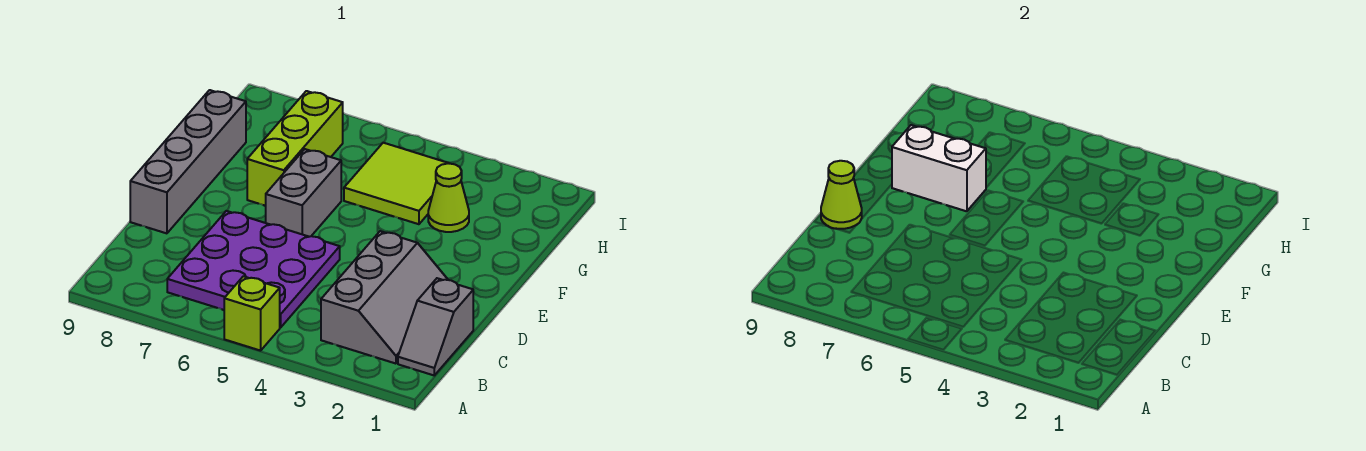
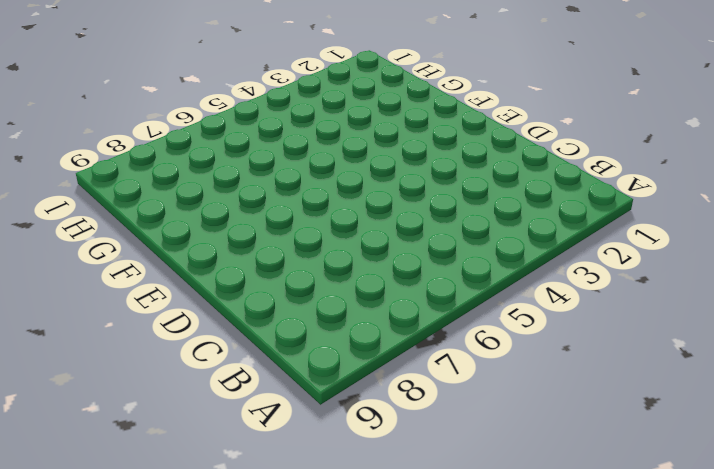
none -> lime 1x1 brick [224,276,280,351]
none -> grey 1x2 slope [398,278,473,375]

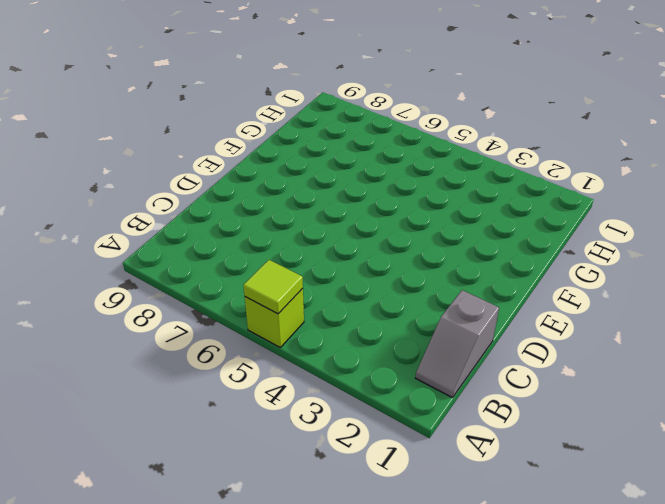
lime 1x1 tile [243,260,303,314] -> none
none -> grey 2x3 slope [321,231,448,364]
none -> purple 3x3 plate [167,211,340,328]

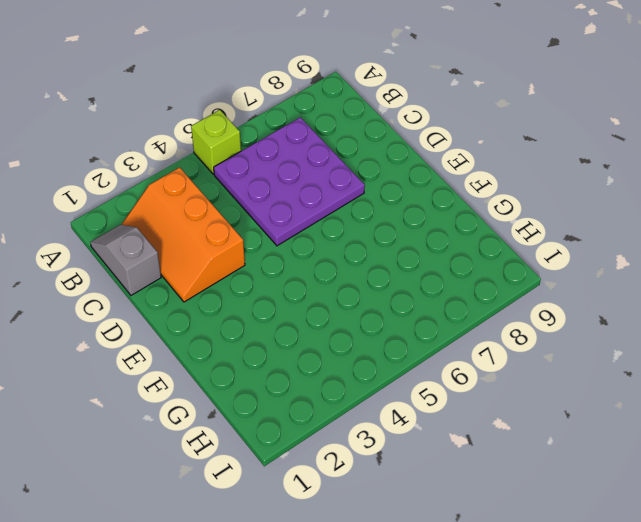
orange 2x3 slope [122,168,245,302] -> grey 2x3 slope [321,231,448,364]
none -> grey 1x4 brick [130,90,246,233]
none -> grey 1x2 brick [266,149,341,237]

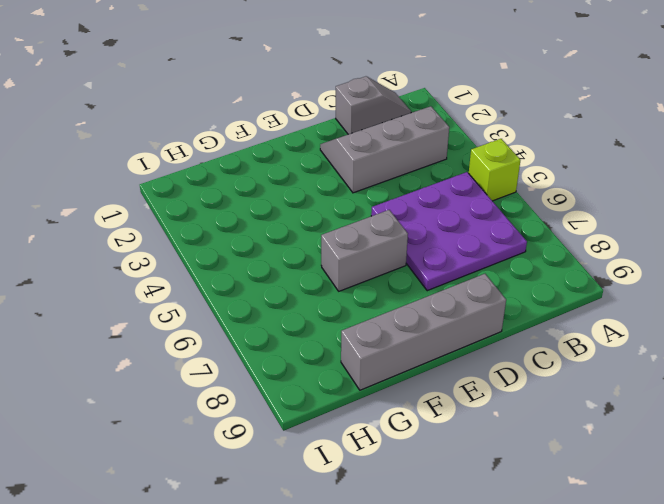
none -> lime 1x3 brick [247,91,343,206]
none -> lime 1x1 cone [428,163,469,232]

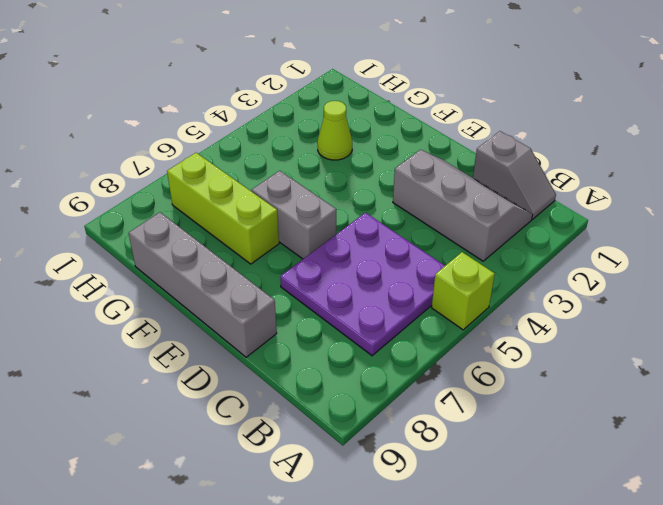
none -> lime 2x2 tile [344,143,450,224]
none -> lime 1x1 cone [821,161,862,229]

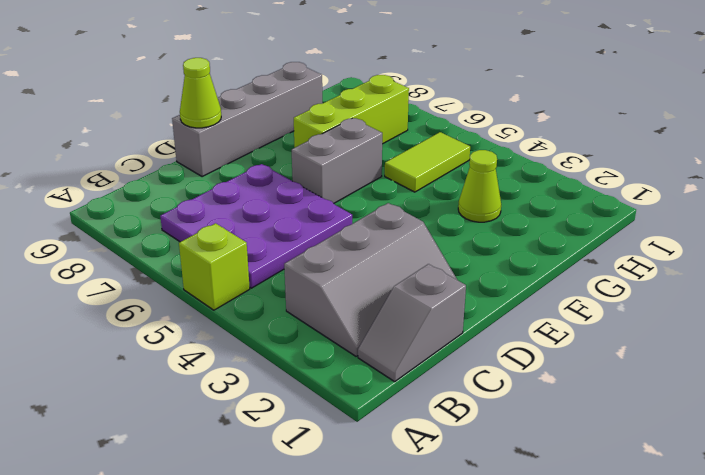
lime 1x2 tile [385,132,470,192] -> lime 2x2 tile [344,143,450,224]
none -> white 1x2 brick [892,125,986,211]

